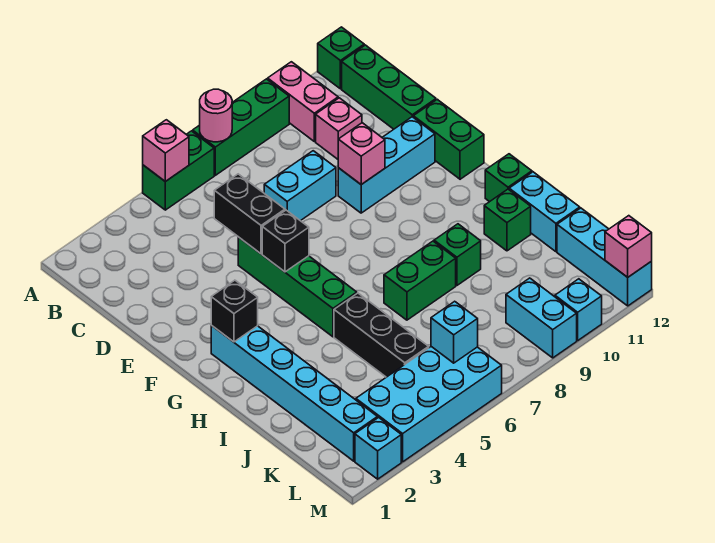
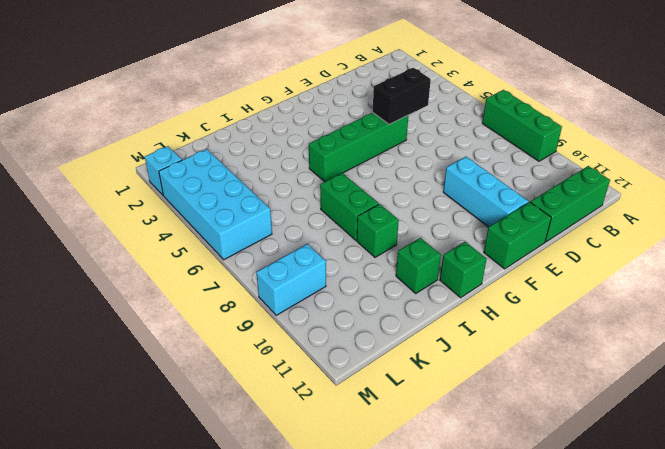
none -> green 1x2 brick [143,131,214,210]
none -> pink 1x2 brick [268,62,338,141]
none -> green 1x1 brick [318,27,364,89]
none -> pink 1x1 brick [316,98,362,159]

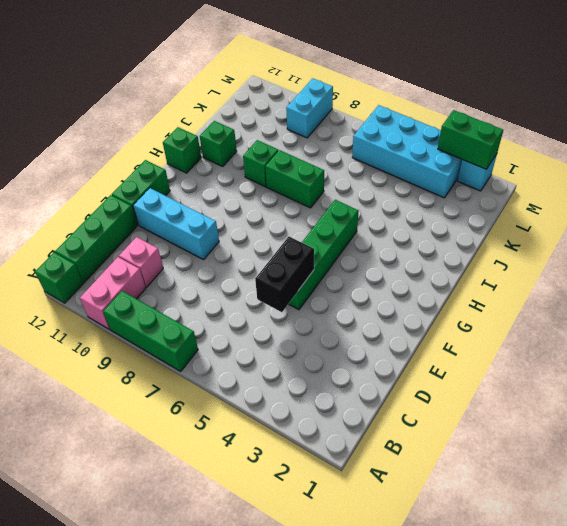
green 1x2 brick [438,110,503,169] -> green 1x2 brick moved to [143,131,214,210]
none -> cyan 1x2 brick [264,151,336,221]
none -> cyan 1x6 brick [211,325,378,461]
none -> black 1x3 brick [334,293,429,377]
none -> cyan 1x2 brick [509,172,580,252]

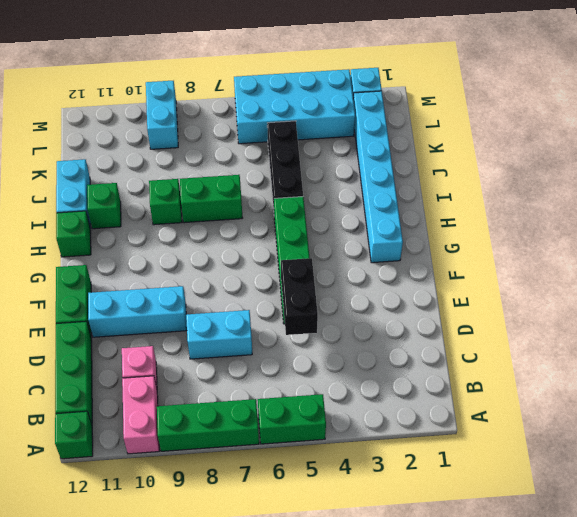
none -> cyan 1x3 brick [557,208,652,306]
none -> cyan 1x1 brick [555,279,602,340]
none -> pink 1x1 brick [143,120,189,182]
none -> pink 1x1 round brick [200,89,232,142]

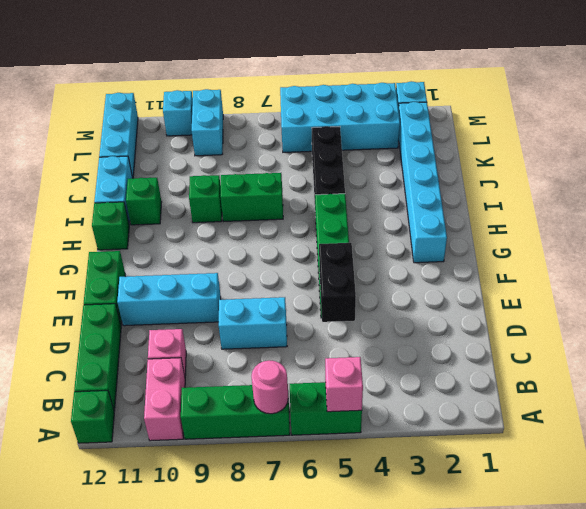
none -> pink 1x1 brick [338,123,385,184]
none -> black 1x1 brick [262,210,309,272]
none -> black 1x1 brick [211,280,258,342]
none -> cyan 1x1 brick [431,301,478,363]

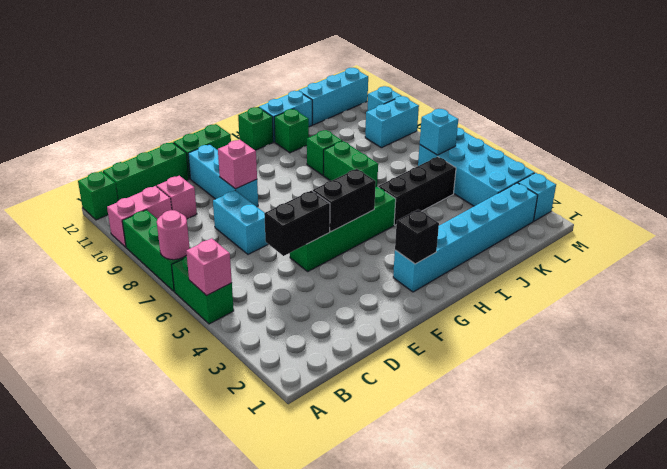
black 1x2 brick [313,169,376,232] -> black 1x1 brick [262,210,309,272]
none -> pink 1x1 brick [605,216,652,277]

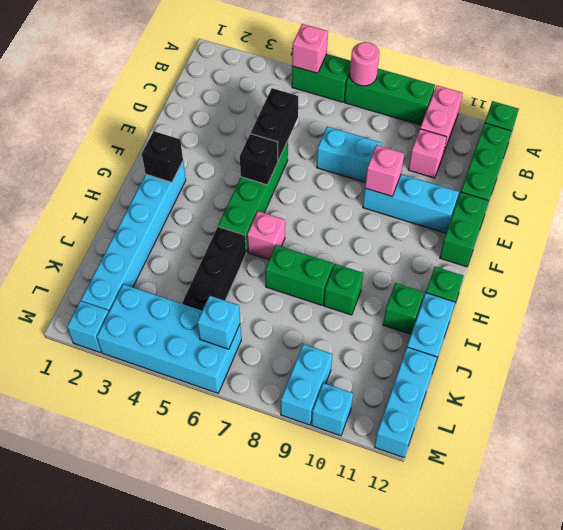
pink 1x1 brick [247,211,285,260] -> pink 1x1 brick moved to [605,216,652,277]

